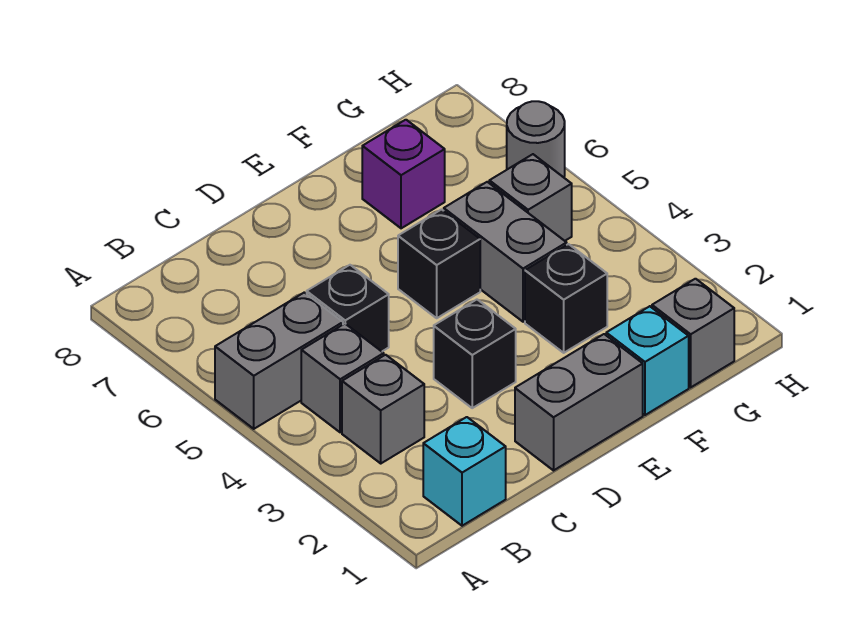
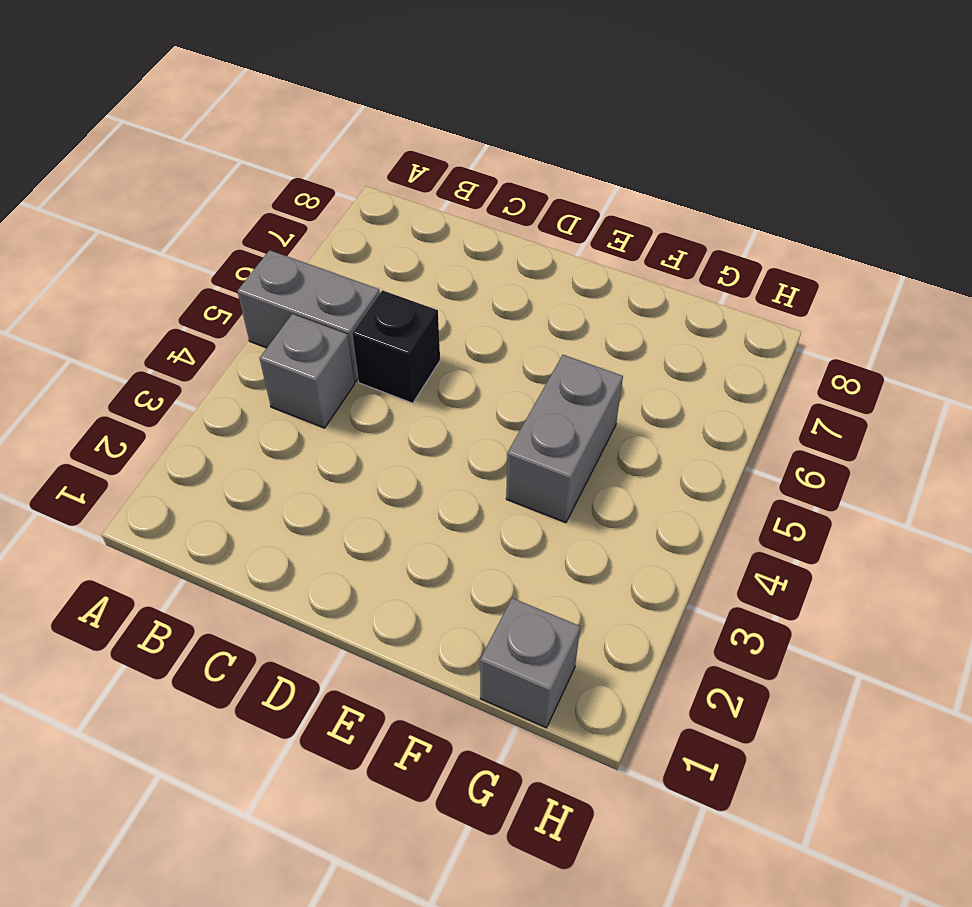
none -> cyan 1x1 brick [423,417,506,526]
none -> grey 1x1 brick [342,355,424,463]
none -> grey 1x2 brick [515,334,643,470]

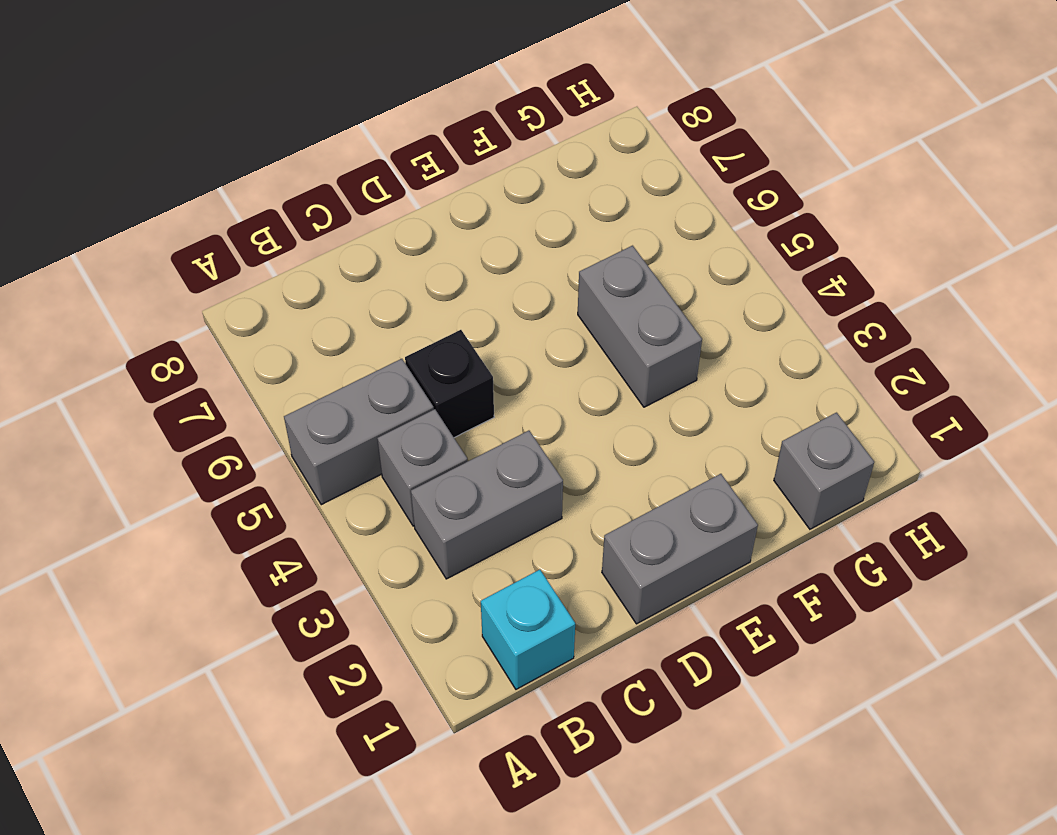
grey 1x2 brick [411,431,563,579] -> grey 1x1 brick [342,355,424,463]
none -> black 1x1 brick [434,300,516,408]
none -> black 1x1 brick [398,210,480,318]
none -> cyan 1x1 brick [606,306,689,415]

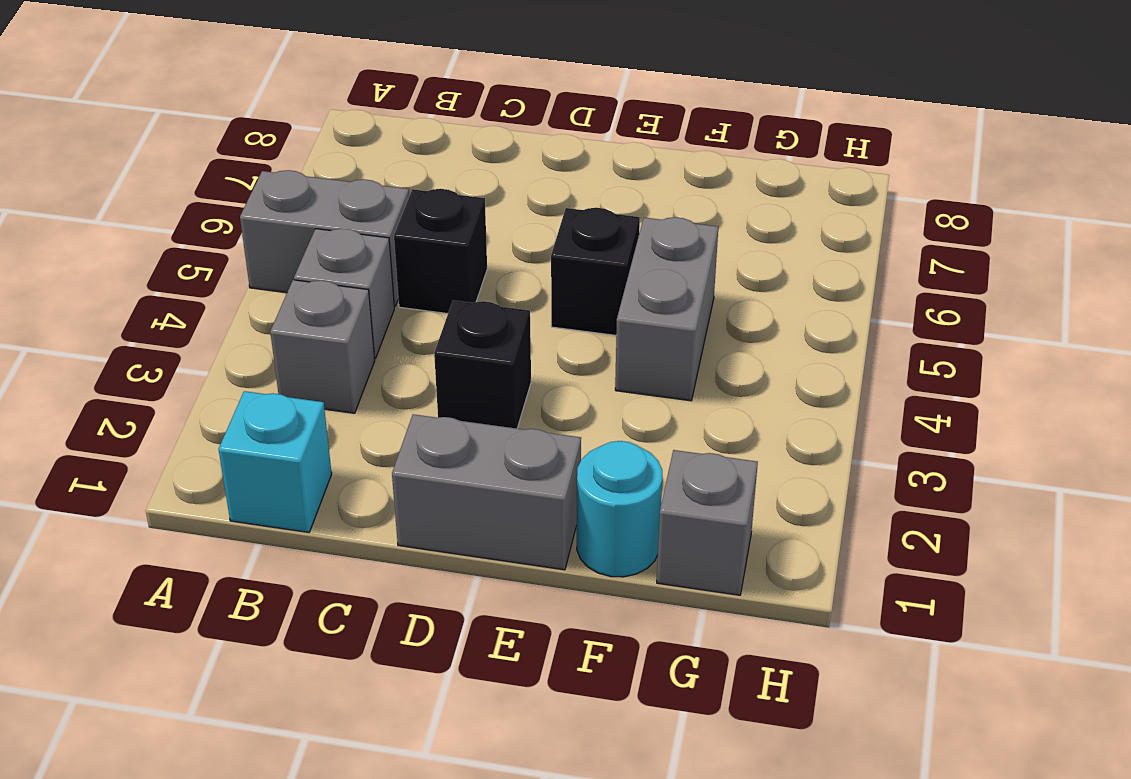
cyan 1x1 round brick [577,441,662,577] -> cyan 1x1 brick [606,306,689,415]
none -> black 1x1 brick [525,244,607,353]
none -> purple 1x1 brick [362,120,445,228]
none -> grey 1x1 brick [489,154,572,241]

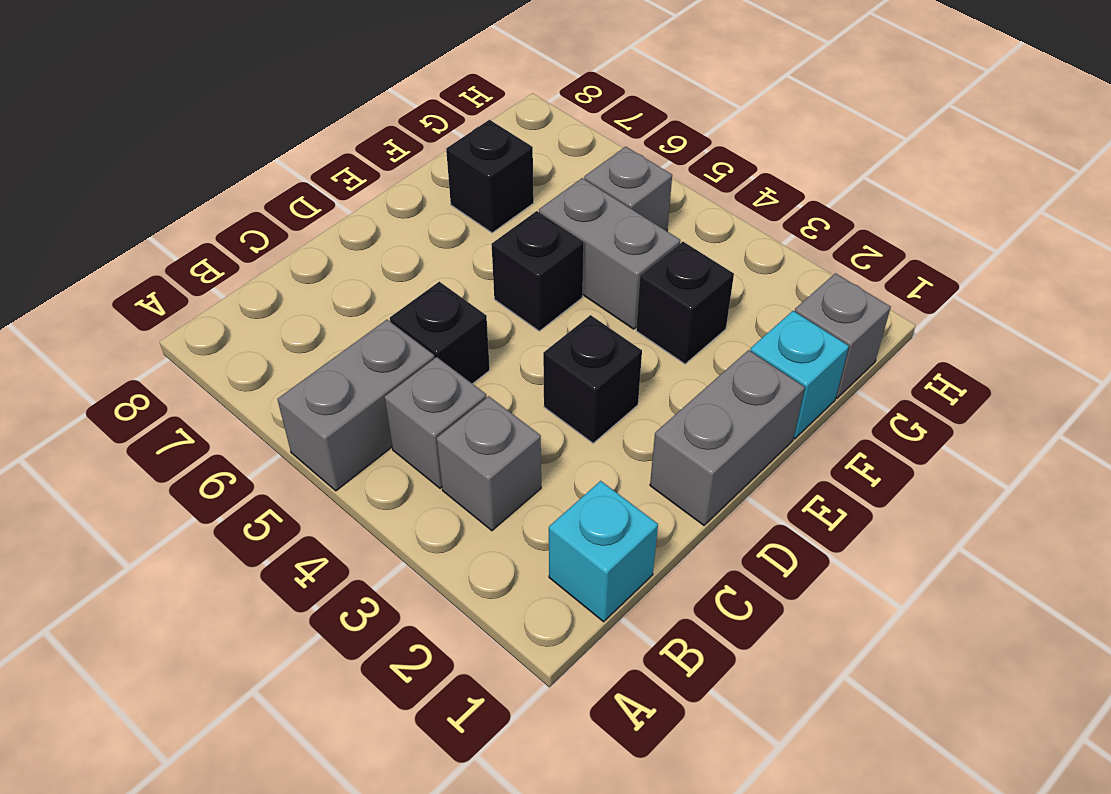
black 1x1 brick [446,120,534,233] -> purple 1x1 brick [362,120,445,228]
none -> grey 1x1 round brick [507,101,565,177]

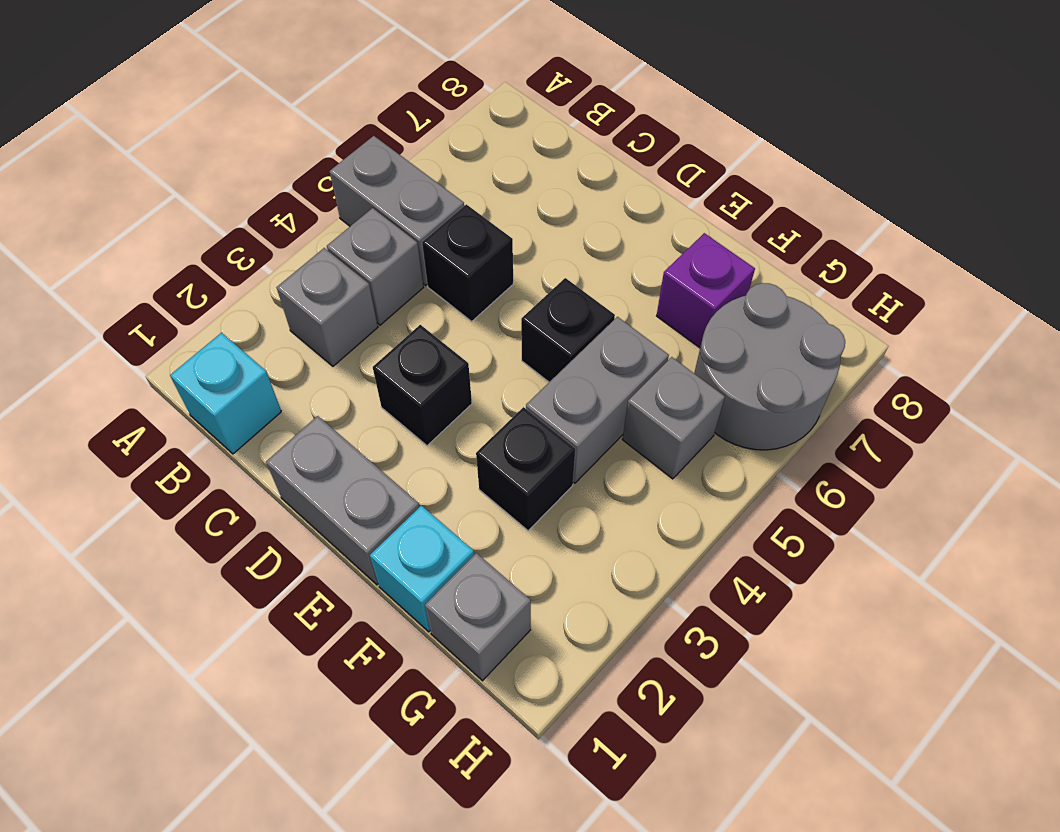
grey 2x2 round brick [694,283,845,450] -> grey 1x1 round brick [507,101,565,177]

